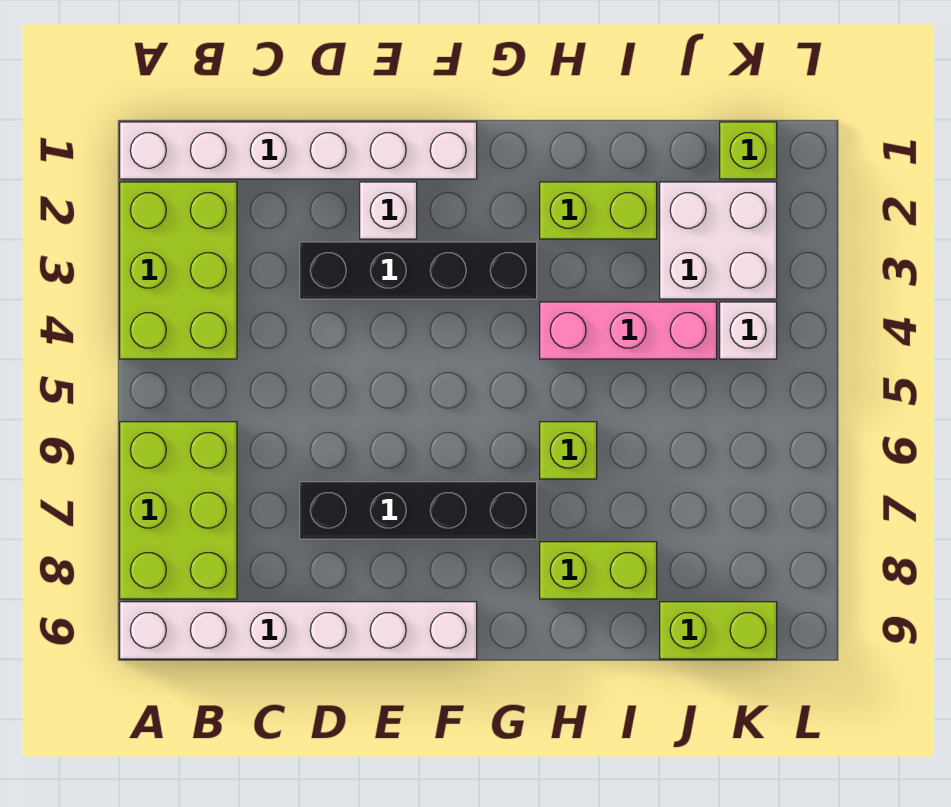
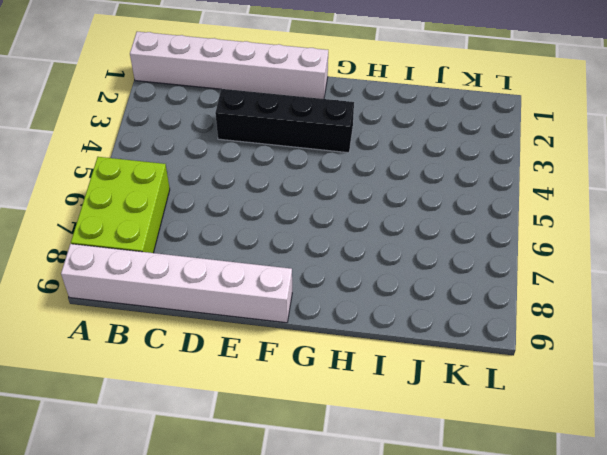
none -> lime 2x3 brick [120,182,237,359]
none -> black 1x4 brick [300,482,537,539]
none -> white 1x1 brick [360,182,417,239]

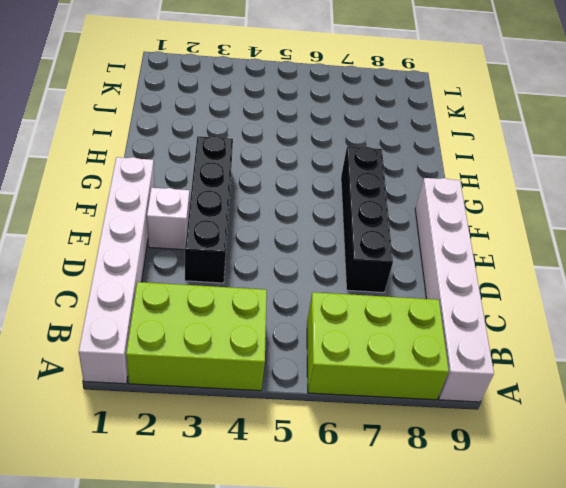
none -> lime 1x2 brick [540,182,657,239]
none -> pink 1x3 brick [540,302,717,359]
none -> lime 1x1 brick [540,422,597,479]

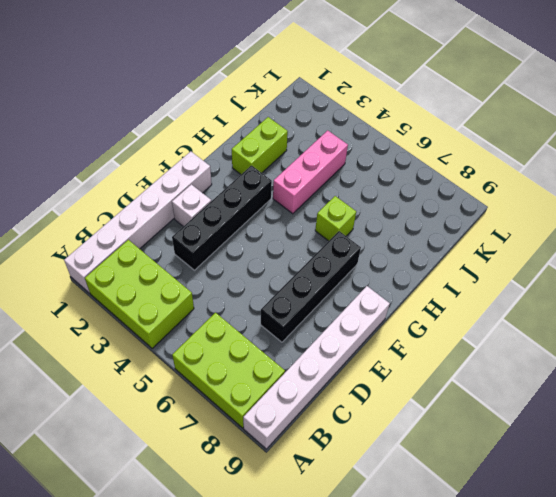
none -> lime 1x2 brick [540,542,657,599]
none -> white 2x2 brick [660,182,777,299]
none -> lime 1x2 brick [660,602,777,659]

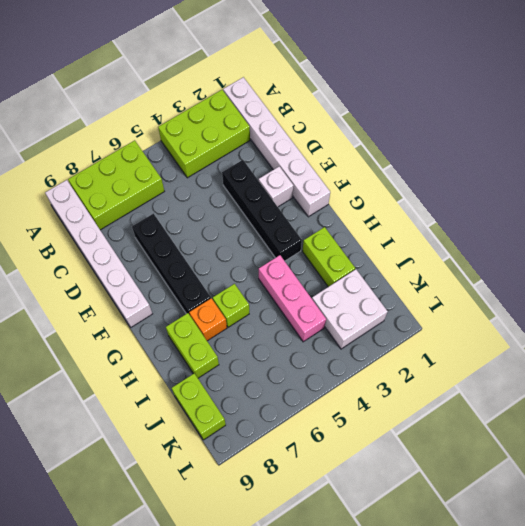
orange 1x1 brick [189,298,227,341] -> none
none -> lime 1x1 brick [720,122,777,179]
none -> white 1x1 brick [720,302,777,359]

